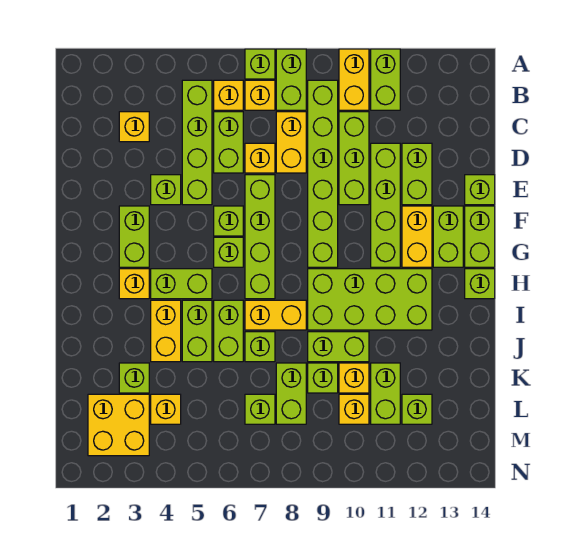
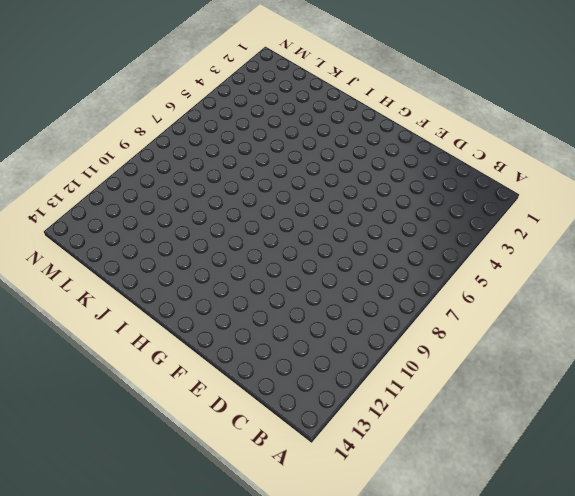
none -> lime 1x1 brick [245,49,275,79]
none -> lime 1x2 brick [276,49,306,110]
none -> yellow 1x2 brick [339,49,369,110]
none -> lime 1x2 brick [371,49,400,110]

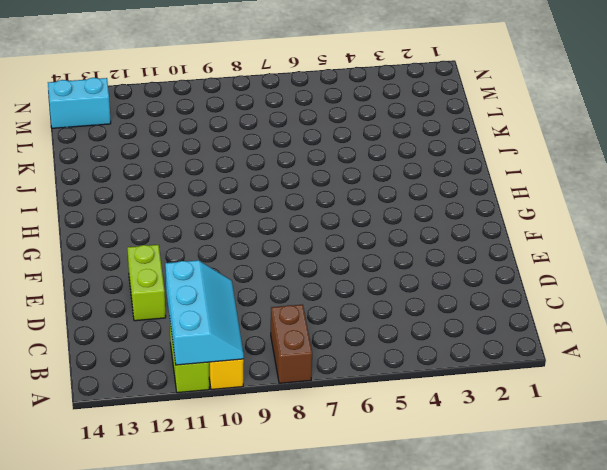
brown 1x2 brick [271,305,312,383] -> lime 1x2 brick [276,49,306,110]
cyan 2x3 slope [165,260,244,365] -> none
cyan 1x2 brick [48,78,111,128] -> none
none -> lime 1x1 brick [245,49,275,79]
none -> lime 1x4 brick [182,80,212,205]
none -> yellow 1x1 brick [214,80,243,110]
none -> yellow 1x1 brick [245,80,275,110]

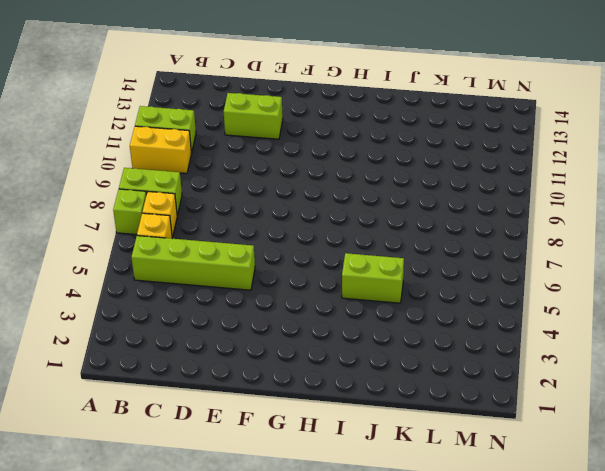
none -> lime 1x6 brick [308,80,338,267]
none -> yellow 1x1 brick [119,112,149,142]
none -> lime 1x2 brick [214,112,243,173]
none -> yellow 1x2 brick [276,112,306,173]

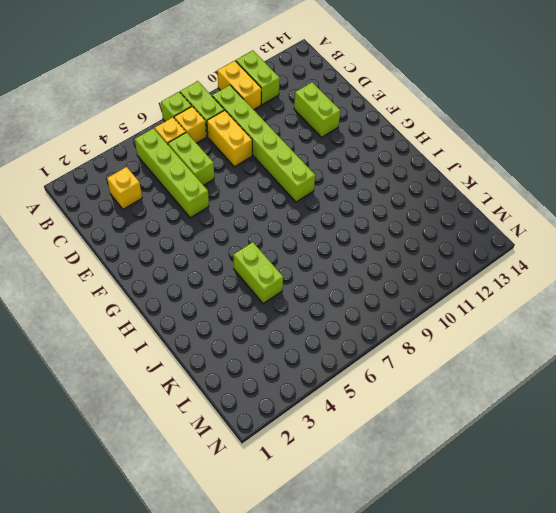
none -> lime 1x3 brick [339,112,369,205]
none -> yellow 1x1 brick [245,143,275,173]
none -> lime 1x4 brick [371,143,400,267]
none -> lime 1x1 brick [151,175,181,205]

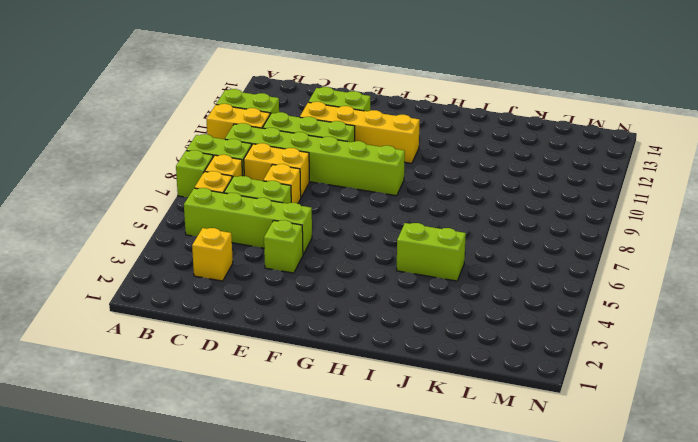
yellow 1x4 brick [300,102,420,163] -> lime 1x4 brick [371,143,400,267]
none -> lime 1x4 brick [245,175,275,299]
none -> lime 1x1 brick [465,175,495,205]
none -> lime 1x2 brick [119,206,149,267]
none -> lime 1x1 brick [214,206,243,236]

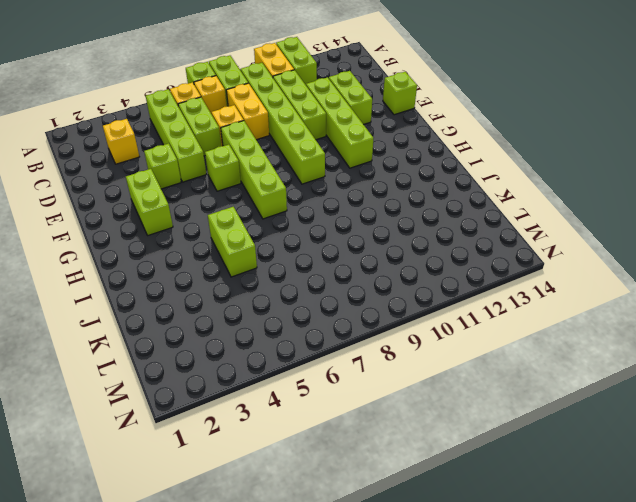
none -> yellow 1x2 brick [402,206,432,267]
none -> lime 1x2 brick [433,206,463,267]
none -> lime 1x2 brick [465,206,495,267]
none -> lime 1x1 brick [214,237,243,267]

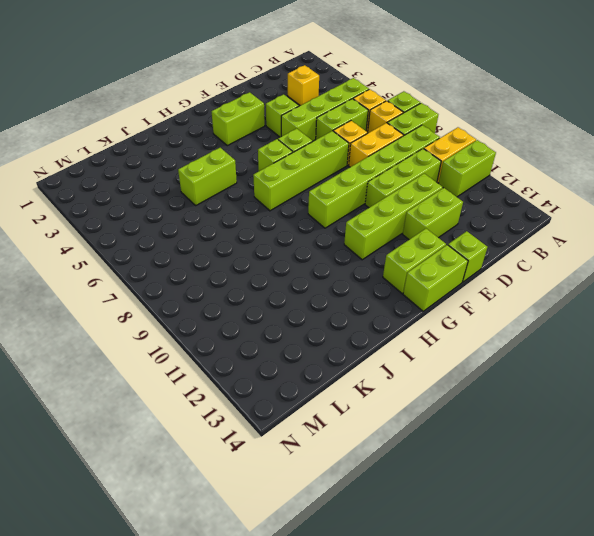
none -> yellow 1x2 brick [402,206,432,267]
none -> yellow 1x1 brick [119,269,149,299]
none -> lime 1x2 brick [151,269,212,299]
none -> lime 2x4 brick [308,269,432,330]

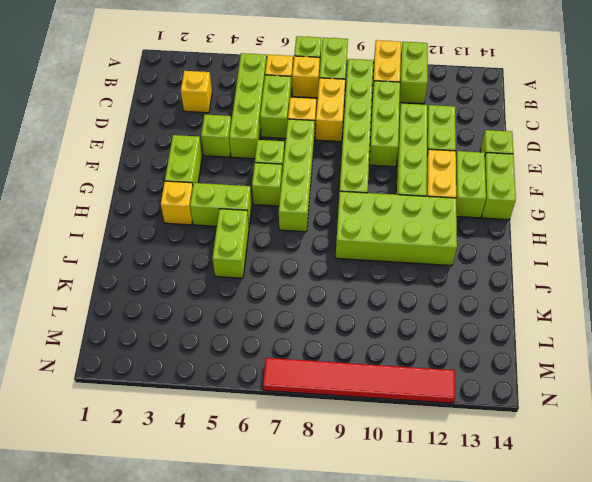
red 1x6 tile [263,358,455,403] -> none
none -> lime 1x1 brick [465,269,495,299]
none -> yellow 1x2 brick [151,300,181,362]
none -> lime 1x2 brick [214,300,243,362]
none -> yellow 1x2 brick [245,300,306,330]

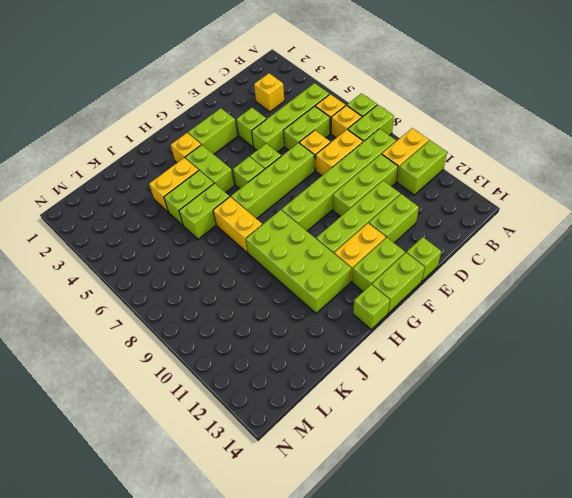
none -> lime 1x1 brick [245,332,275,362]
none -> lime 1x2 brick [308,332,369,362]
none -> lime 1x1 brick [119,363,149,393]
none -> lime 1x2 brick [276,363,306,424]

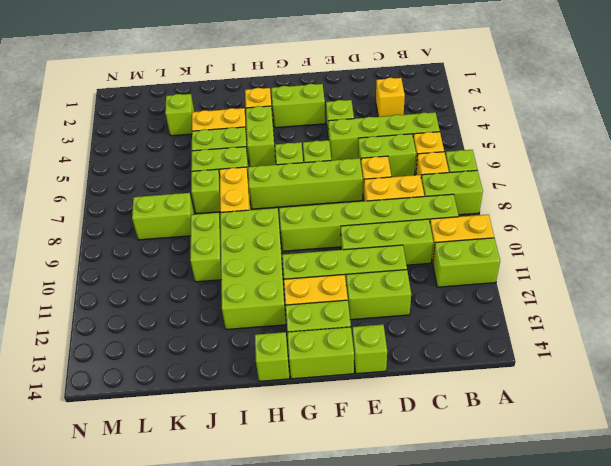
none -> lime 1x1 brick [308,363,338,393]
none -> yellow 1x1 brick [339,363,369,393]
none -> lime 1x2 brick [371,363,400,424]
none -> yellow 2x2 brick [88,394,149,456]

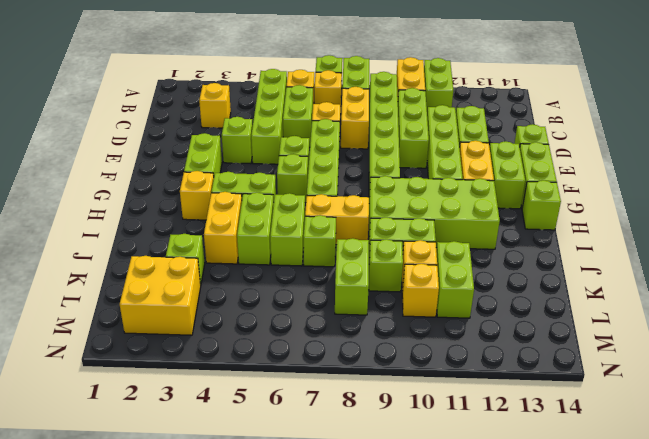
none -> yellow 1x1 brick [151,394,181,424]
none -> lime 1x1 brick [245,394,275,424]
none -> lime 1x1 brick [402,394,432,424]

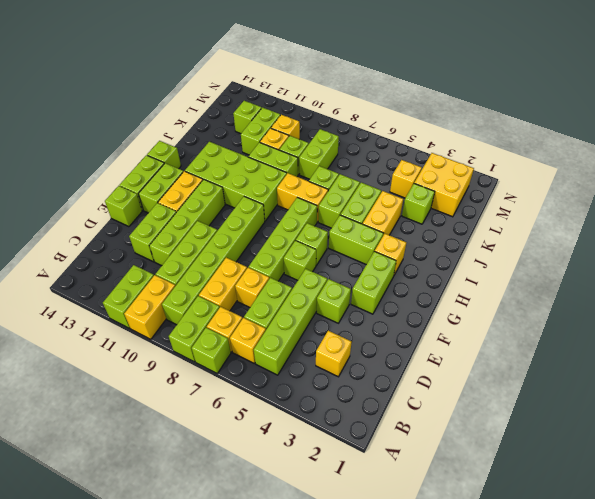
none -> lime 1x1 brick [245,394,275,424]

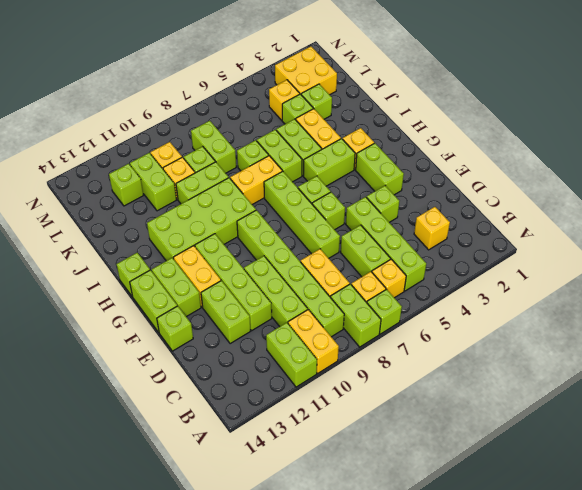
lime 1x1 brick [282,94,313,124] -> lime 1x1 brick moved to [245,394,275,424]
none -> yellow 1x1 brick [245,143,275,173]

